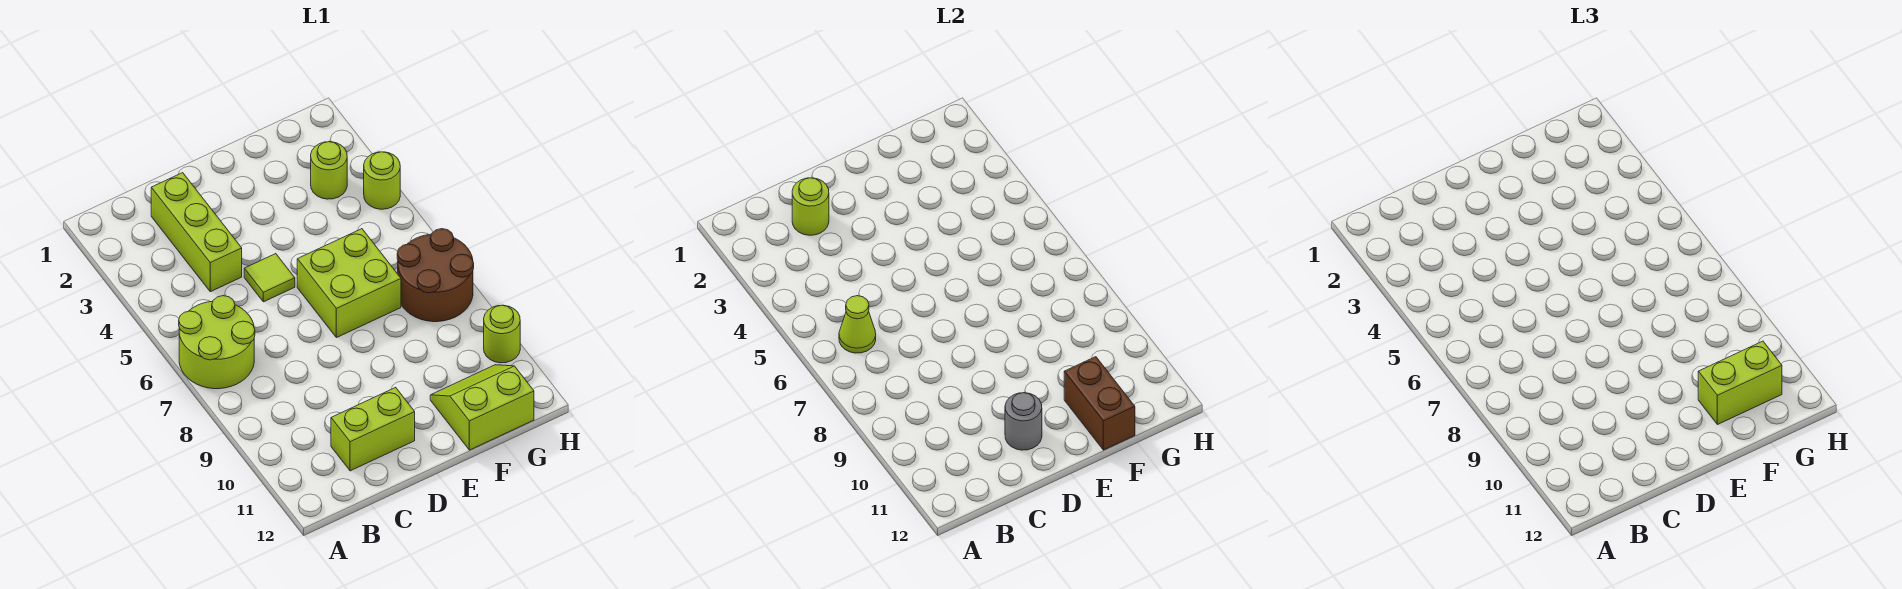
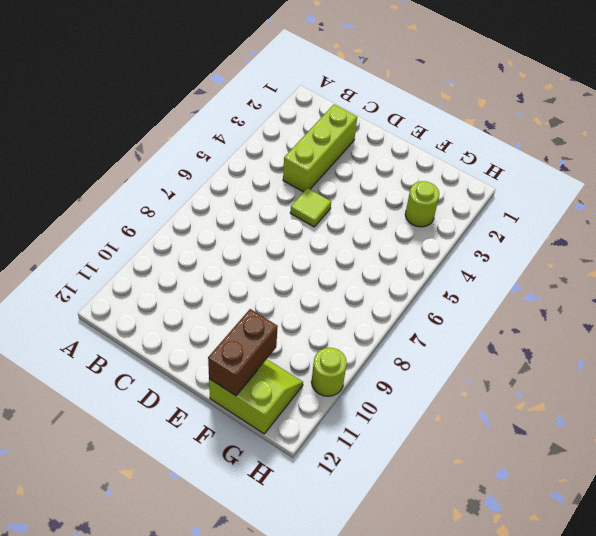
none -> lime 2x2 round brick [179,296,255,389]
none -> lime 1x2 brick [331,387,415,471]
none -> lime 2x2 brick [297,229,401,338]

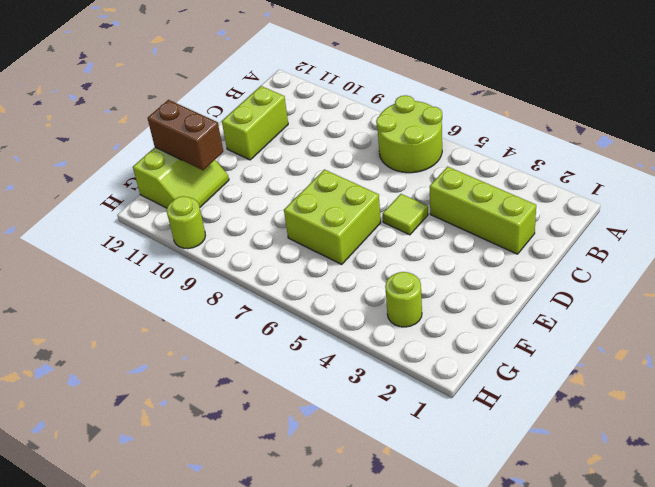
none -> brown 2x2 round brick [397,229,474,322]
none -> lime 1x1 round brick [364,152,400,209]
none -> lime 1x1 cone [839,296,876,353]

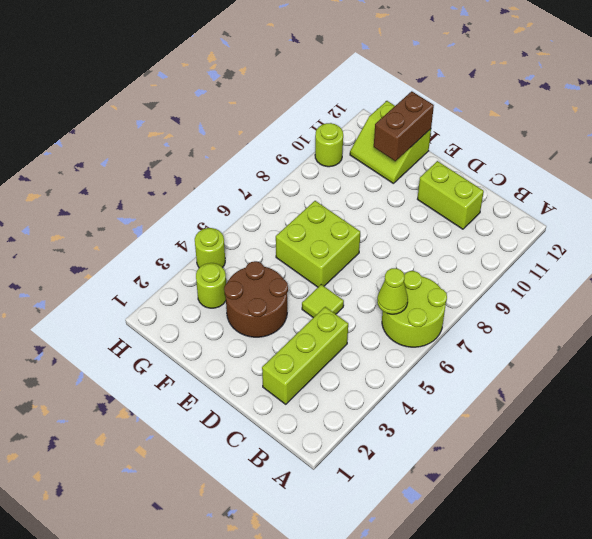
brown 2x2 round brick [224,261,288,337] -> brown 2x2 round brick moved to [397,229,474,322]
none -> lime 1x1 round brick [792,178,829,235]
none -> grey 1x1 round brick [1005,393,1042,450]
none -> lime 1x2 brick [1698,341,1782,425]

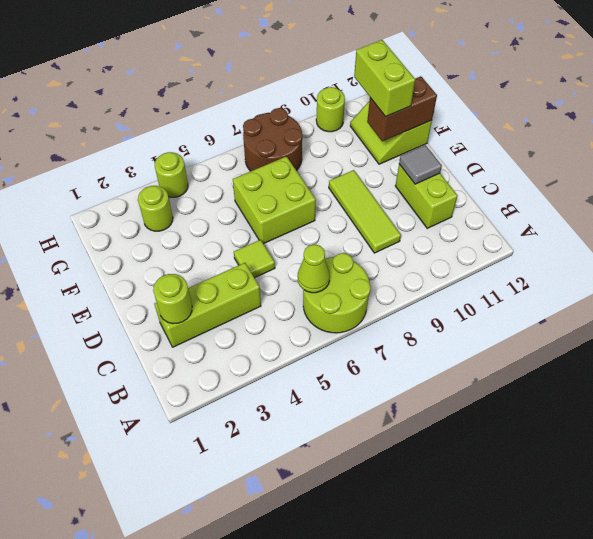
lime 1x3 tile [329,170,401,253] -> none
grey 1x1 tile [399,145,442,184] -> grey 1x1 round brick [1005,393,1042,450]

